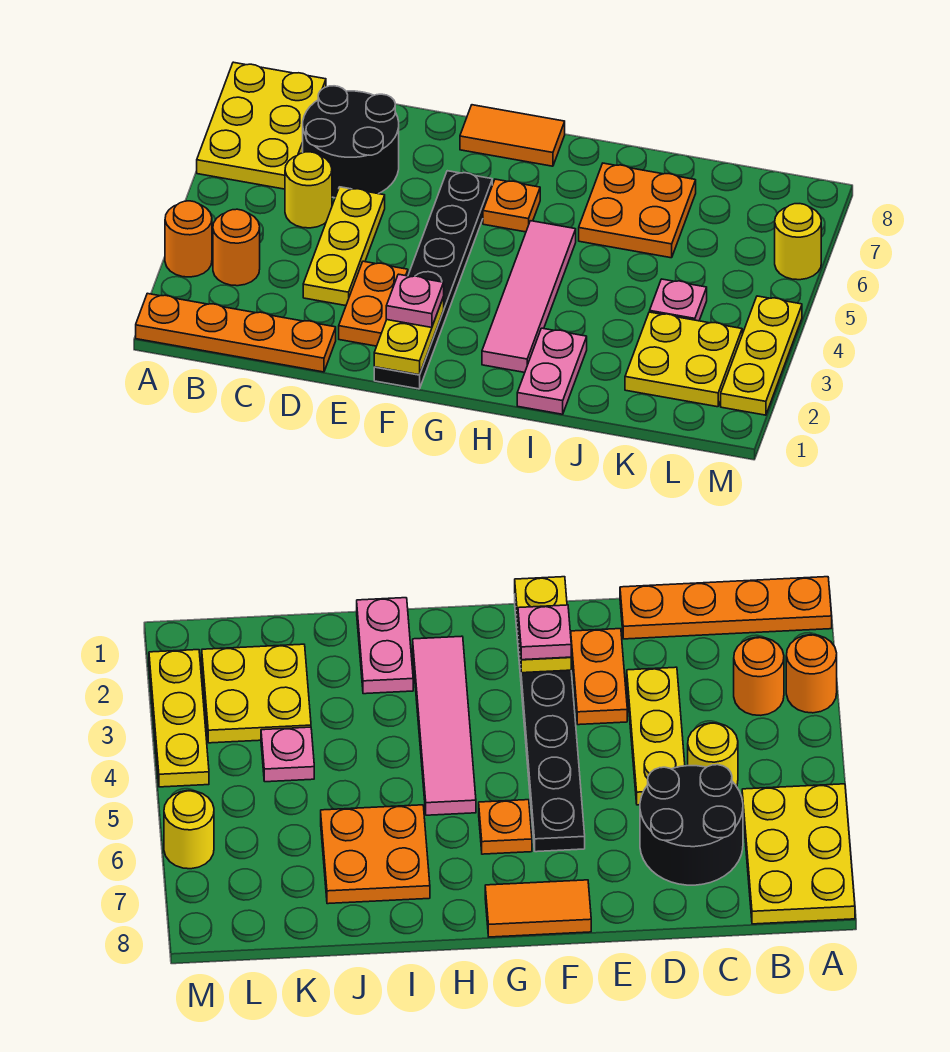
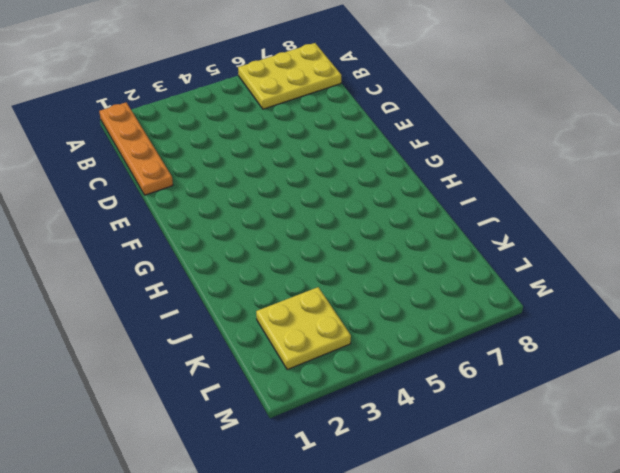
none -> orange 1x1 round brick [165,201,212,277]
none -> orange 1x1 round brick [213,209,260,286]
none -> yellow 1x1 round brick [285,152,332,228]

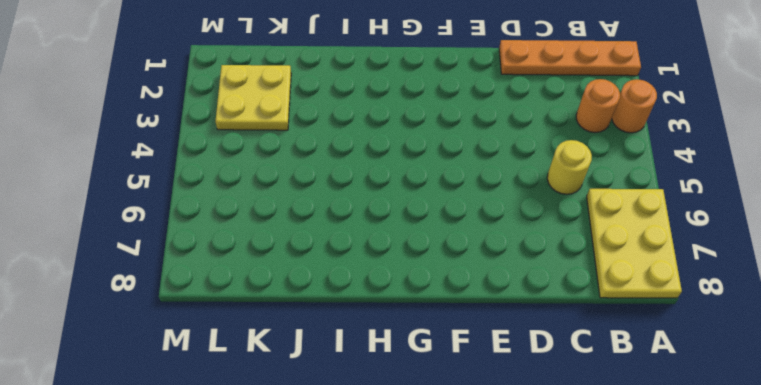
none -> black 2x2 round brick [303,86,399,198]
none -> yellow 1x3 plate [303,187,385,306]
none -> orange 1x2 plate [339,261,408,346]

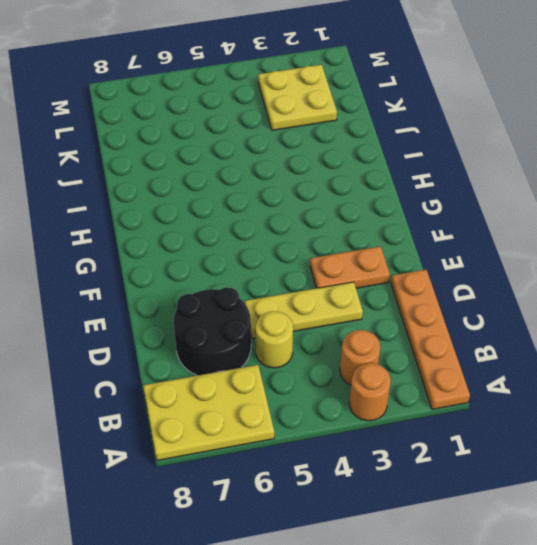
none -> black 1x6 plate [374,171,492,389]
none -> orange 1x2 tile [460,105,565,166]
none -> orange 1x1 plate [483,179,540,232]

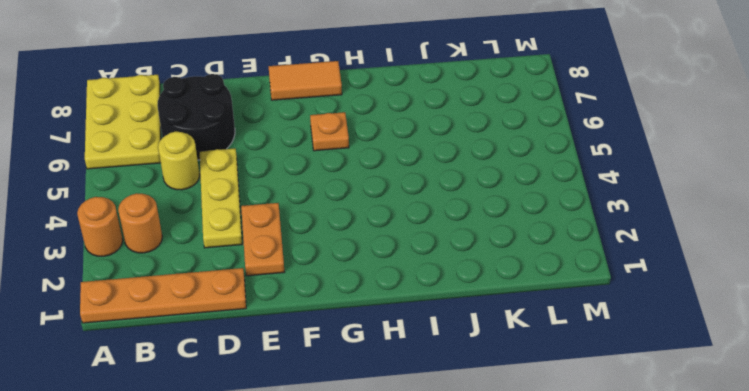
none -> black 1x6 plate [374,171,492,389]
none -> pink 1x4 tile [482,221,576,372]
none -> pink 1x2 plate [517,328,587,414]

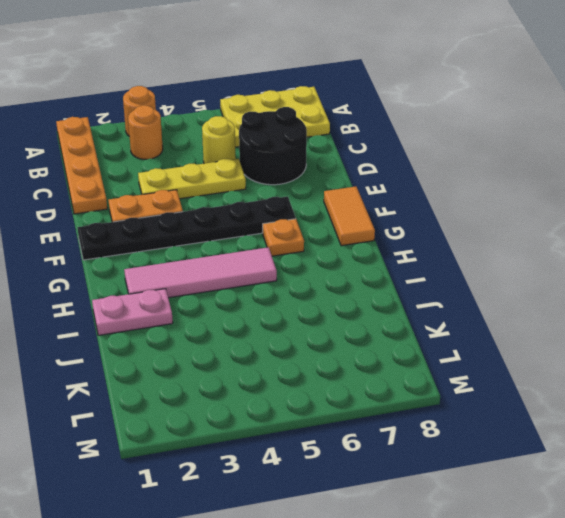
none -> orange 2x2 plate [579,163,696,258]
none -> yellow 2x2 plate [625,312,742,407]
none -> pink 1x1 plate [650,279,707,321]

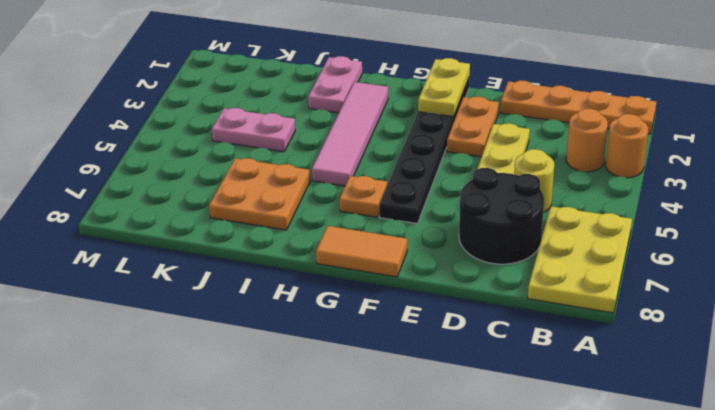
pink 1x2 plate [212,108,295,152] -> pink 1x1 plate [650,279,707,321]
none -> yellow 2x2 plate [625,312,742,407]
none -> yellow 1x3 plate [721,296,802,415]
none -> yellow 1x1 round brick [775,204,821,280]

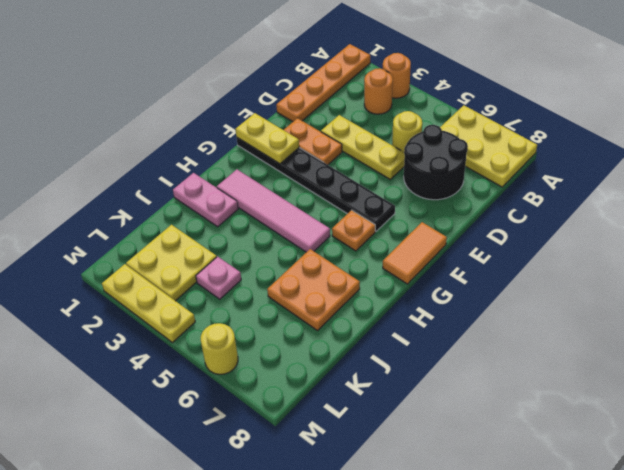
none -> pink 1x1 plate [386,274,444,328]

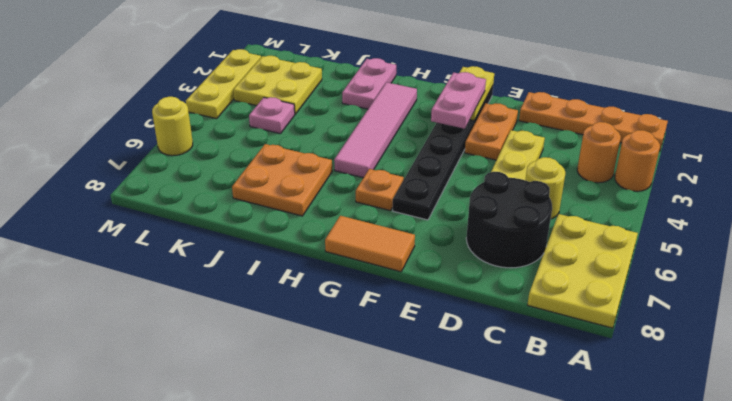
pink 1x2 plate [431,72,486,129] -> pink 1x1 plate [386,274,444,328]

